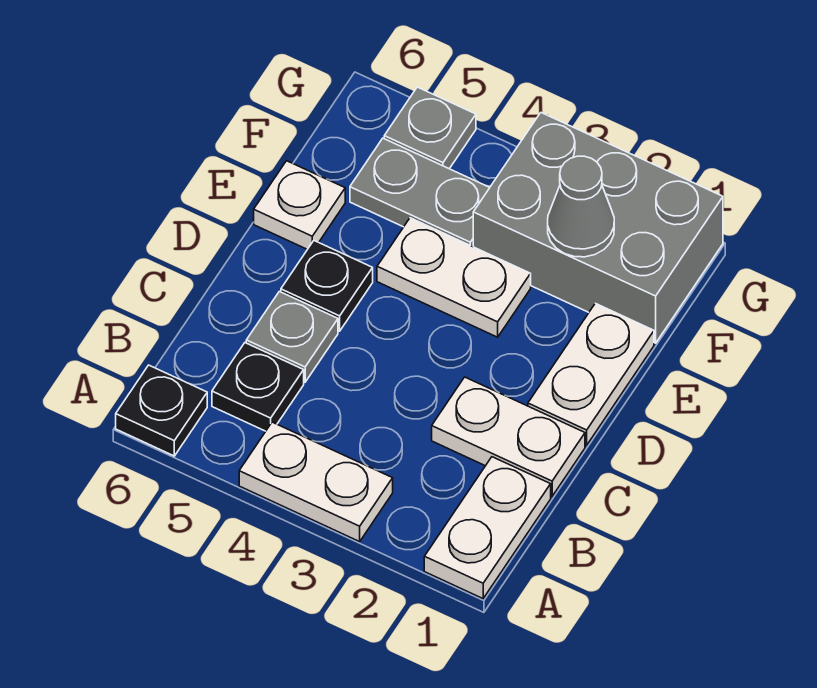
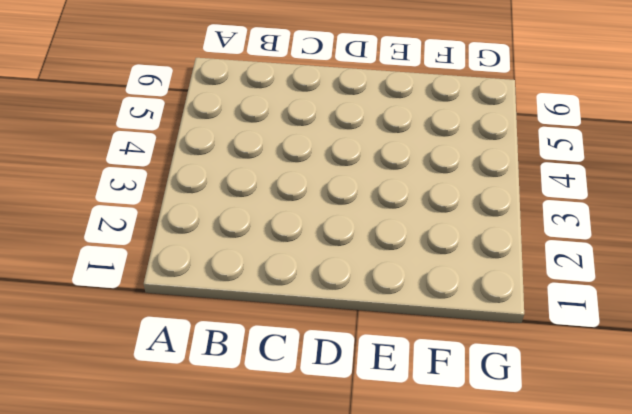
none -> white 1x2 plate [424,457,551,599]
none -> white 1x2 plate [239,422,393,542]
none -> black 1x1 plate [116,365,207,456]

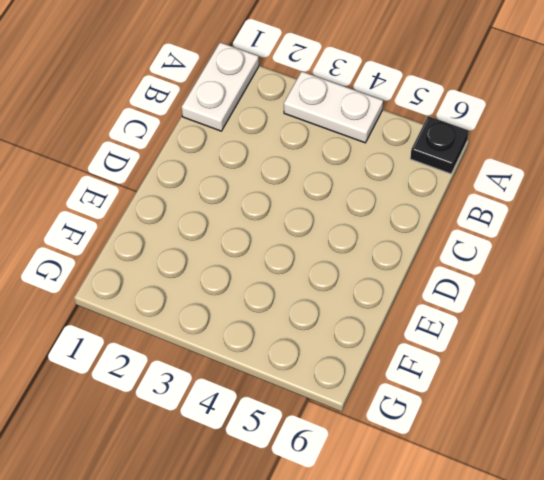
none -> black 1x1 plate [212,343,304,431]
none -> white 1x2 plate [432,377,585,496]
none -> grey 1x1 plate [246,291,338,382]

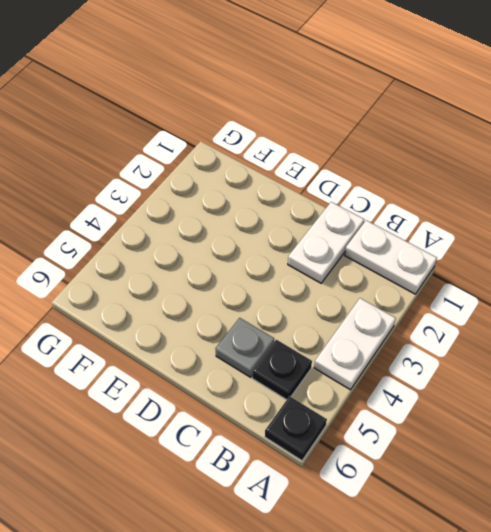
none -> white 1x2 plate [528,303,654,445]
none -> black 1x1 plate [281,241,373,331]
none -> white 1x2 plate [377,218,531,337]

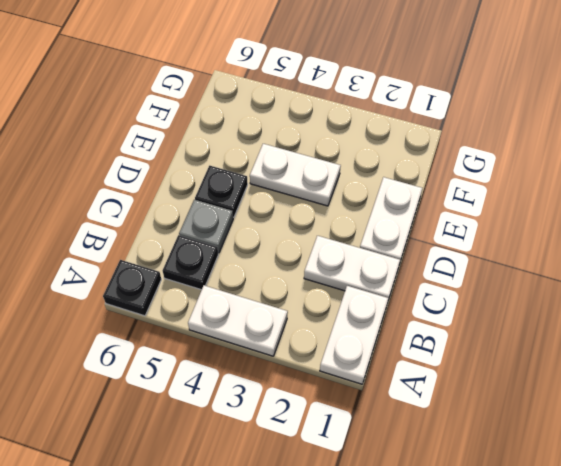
none -> white 1x1 plate [254,161,345,249]
none -> grey 2x3 brick [473,113,723,343]
none -> grey 1x2 plate [350,138,490,247]

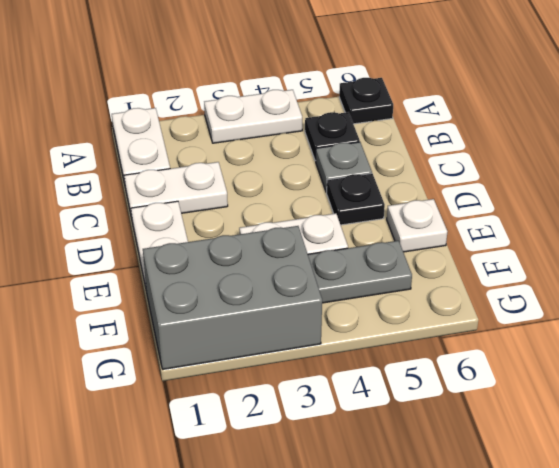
none -> grey 1x1 plate [384,87,476,169]
none -> grey 1x1 cone [548,156,614,257]

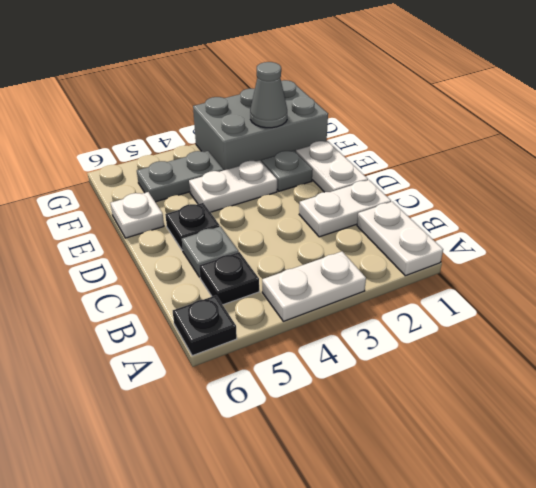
grey 1x1 plate [262,150,313,191] -> grey 1x1 plate moved to [384,87,476,169]

